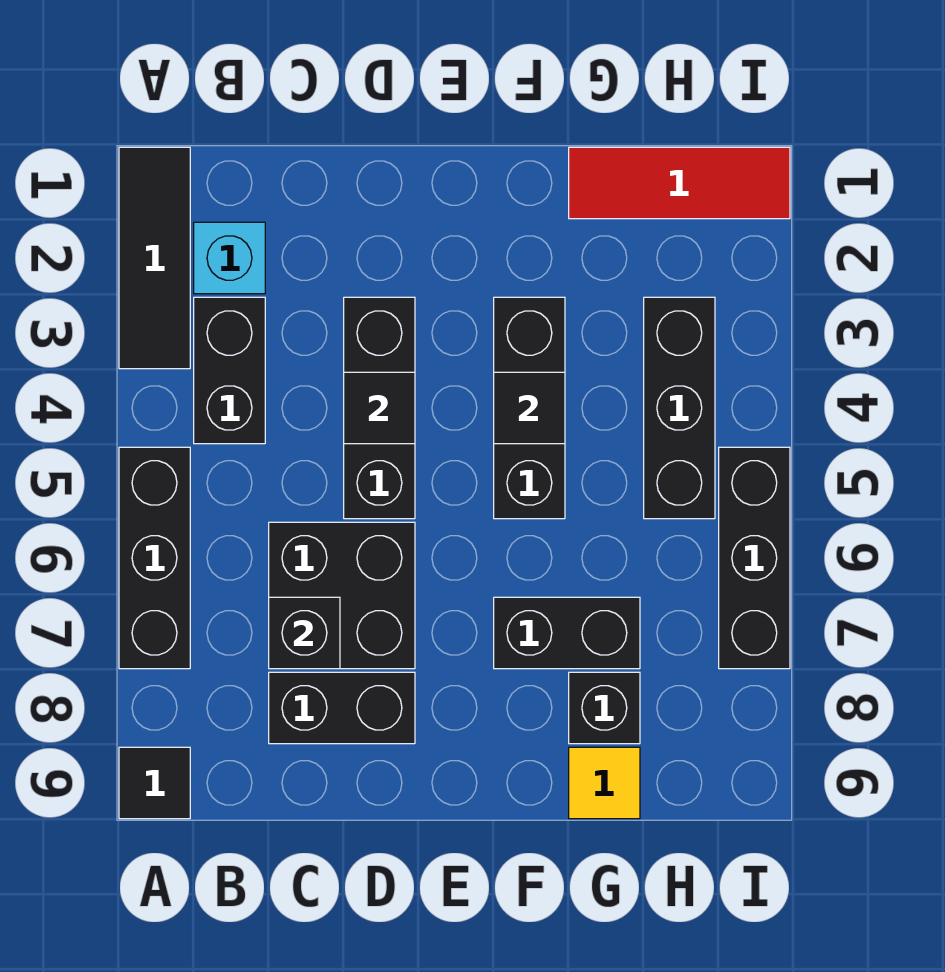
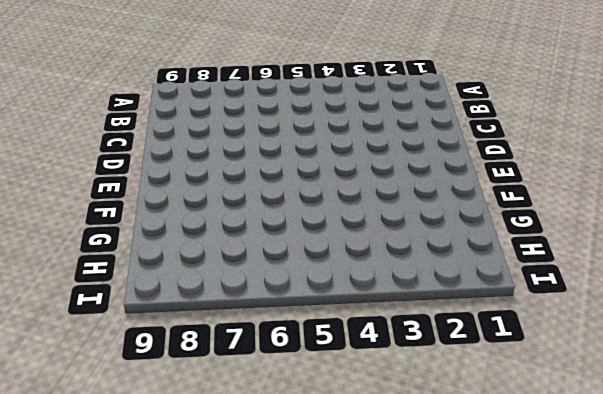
none -> black 1x3 tile [119,147,190,369]
none -> black 1x3 brick [119,447,190,669]
none -> black 1x1 tile [119,747,190,819]

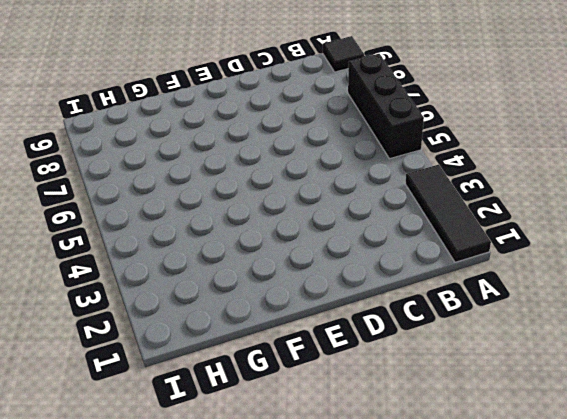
none -> cyan 1x1 brick [194,222,265,294]
none -> black 1x2 brick [194,297,265,444]
none -> black 2x2 brick [269,522,415,669]

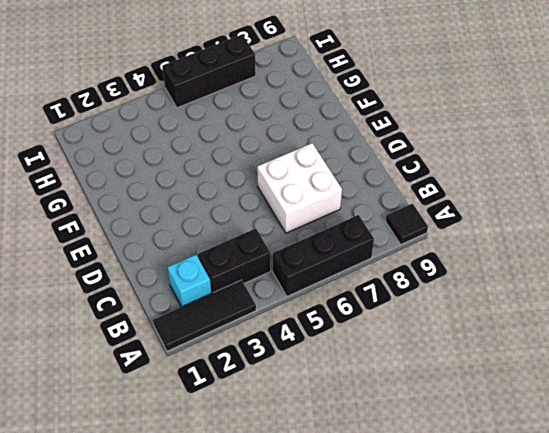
white 2x2 brick [257,143,342,233] -> black 2x2 brick [269,522,415,669]
none -> black 1x2 brick [269,672,415,744]
none -> black 1x3 brick [344,297,415,519]
none -> black 1x3 brick [494,297,565,519]

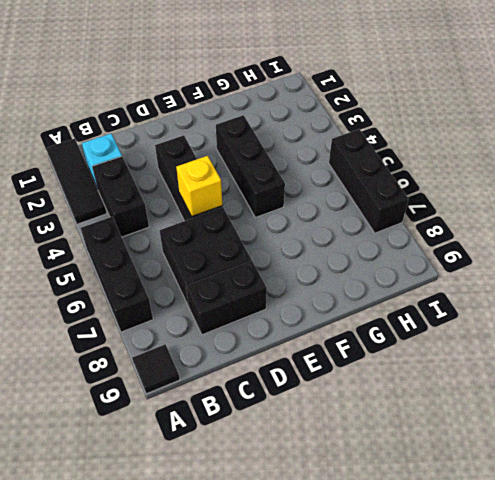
yellow 1x1 brick [176,156,222,217] -> none
none -> black 1x2 brick [494,597,640,669]
none -> red 1x3 tile [569,147,790,219]
none -> black 1x1 brick [569,672,640,744]

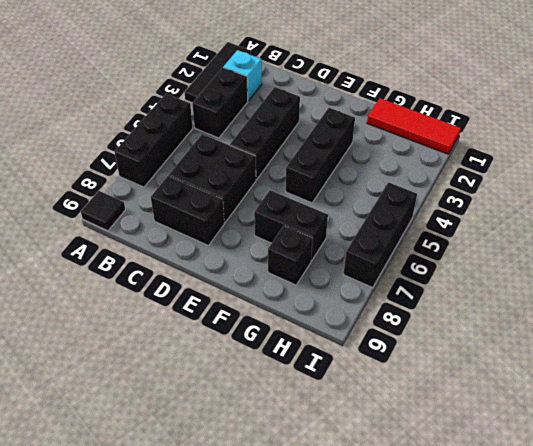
none -> yellow 1x1 tile [569,747,640,819]
none -> black 1x3 brick [644,297,715,519]
none -> black 1x1 brick [269,597,340,669]

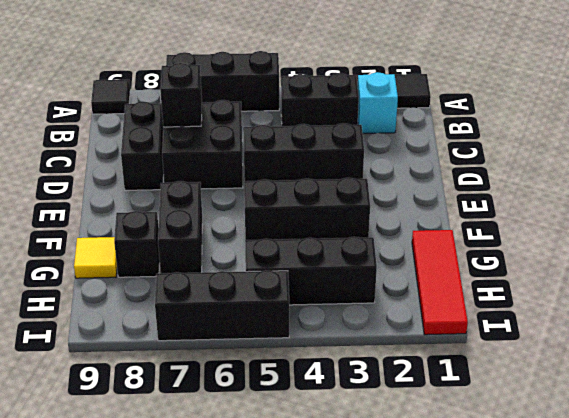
none -> black 1x1 tile [344,372,415,444]
none -> black 1x1 tile [494,372,565,444]

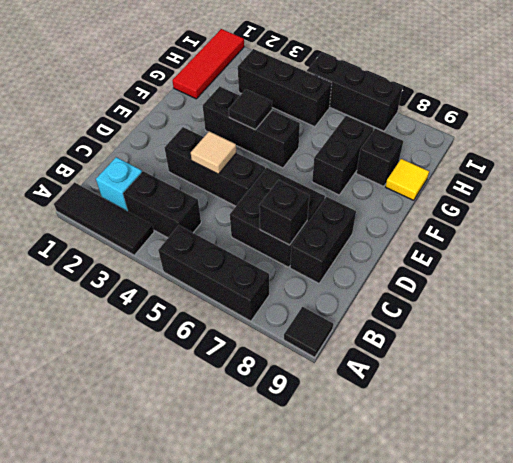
tan 1x1 tile [191,131,236,174] -> black 1x1 tile [344,372,415,444]

